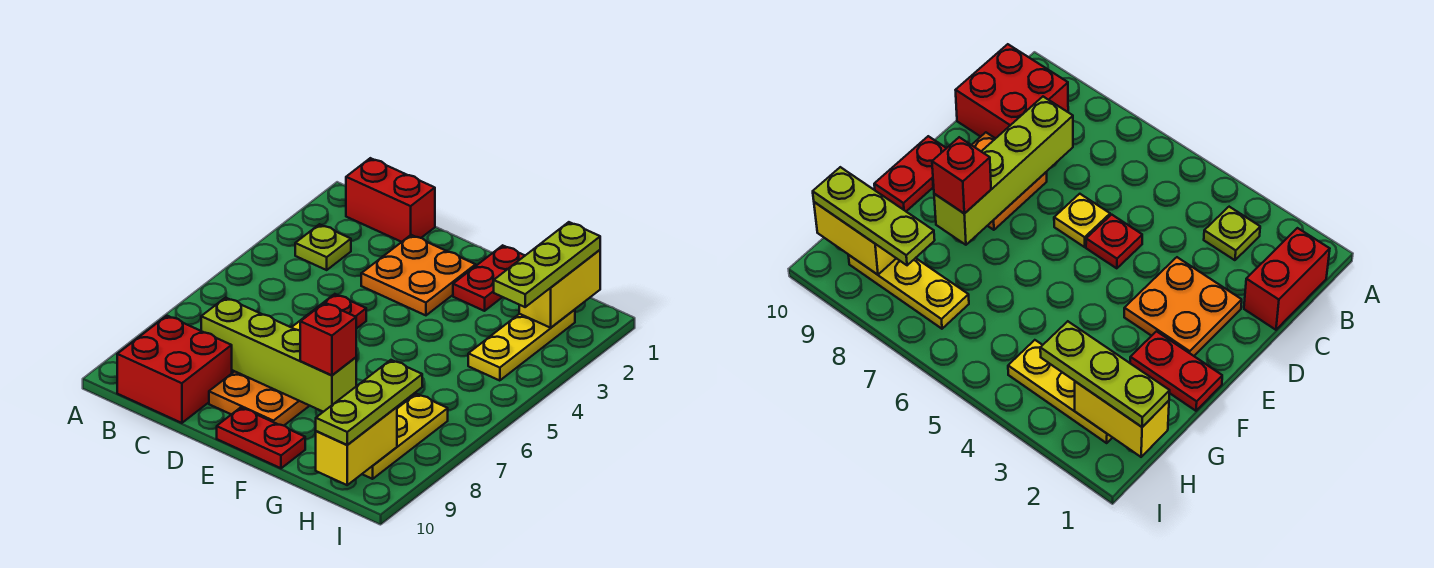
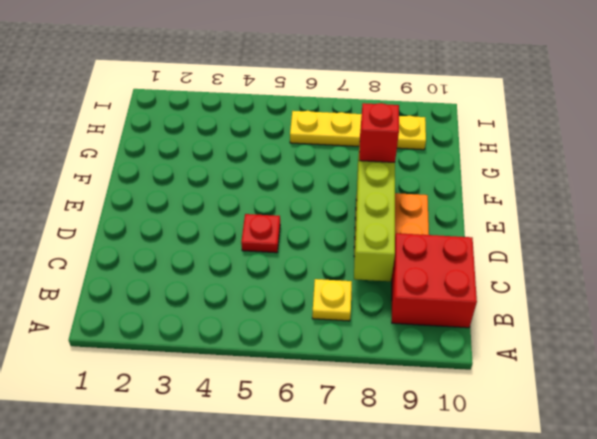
yellow 1x1 plate [312,279,352,321] -> yellow 1x1 plate moved to [1054,194,1110,247]
yellow 1x4 plate [290,111,426,150] -> yellow 1x3 plate [363,394,448,479]
none -> red 1x2 brick [346,158,435,242]
none -> lime 1x1 plate [295,224,351,270]
none -> orange 2x2 plate [361,235,476,315]

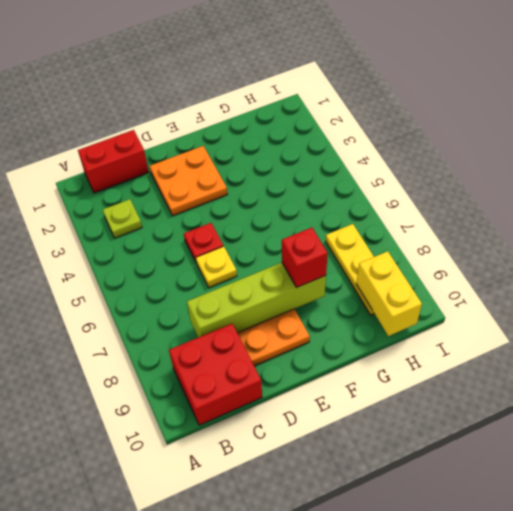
none -> red 1x2 plate [217,408,305,468]
none -> red 1x2 plate [453,245,525,311]
none -> yellow 1x3 plate [468,310,575,381]

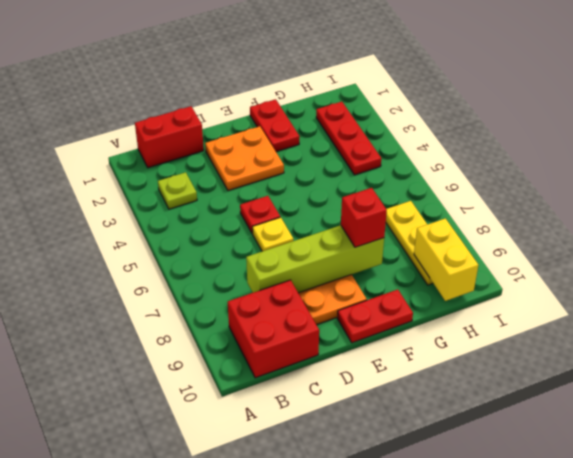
red 1x3 plate [316,102,381,175] -> yellow 1x3 plate [468,310,575,381]
none -> yellow 1x2 brick [519,250,600,328]
none -> lime 1x3 plate [494,222,600,307]
none -> lime 1x3 plate [316,360,422,445]

